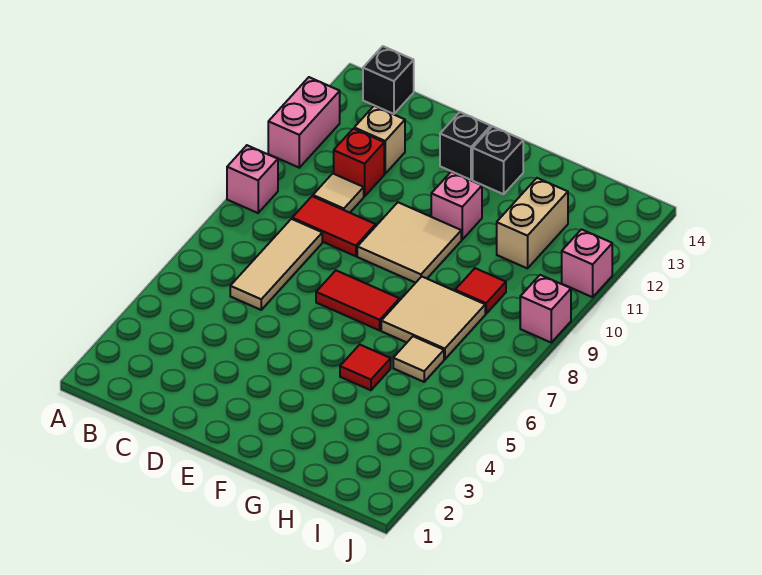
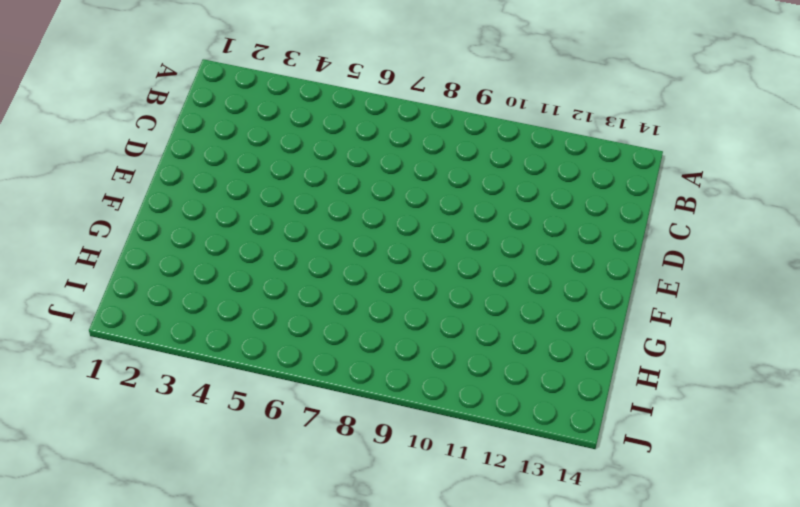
none -> pink 1x1 brick [227,145,278,213]
none -> pink 1x2 brick [268,77,340,168]
none -> black 1x1 brick [363,46,414,114]

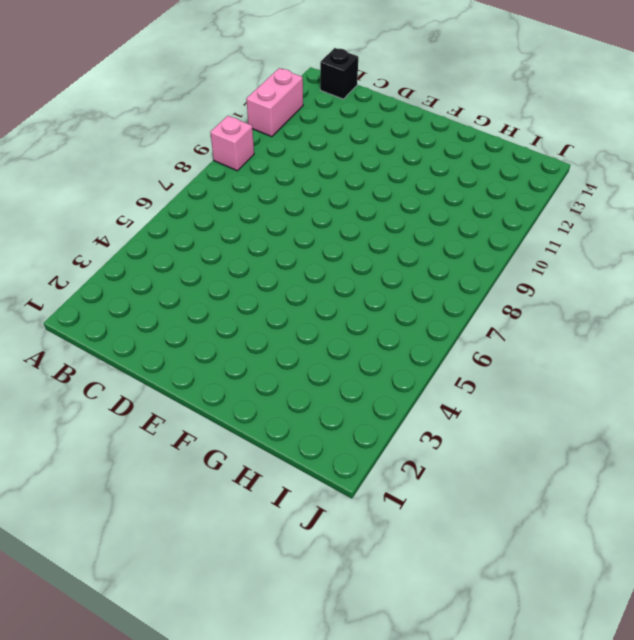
none -> tan 1x3 tile [230,219,322,310]
none -> red 1x2 tile [292,196,376,256]
none -> tan 1x1 tile [313,174,364,213]

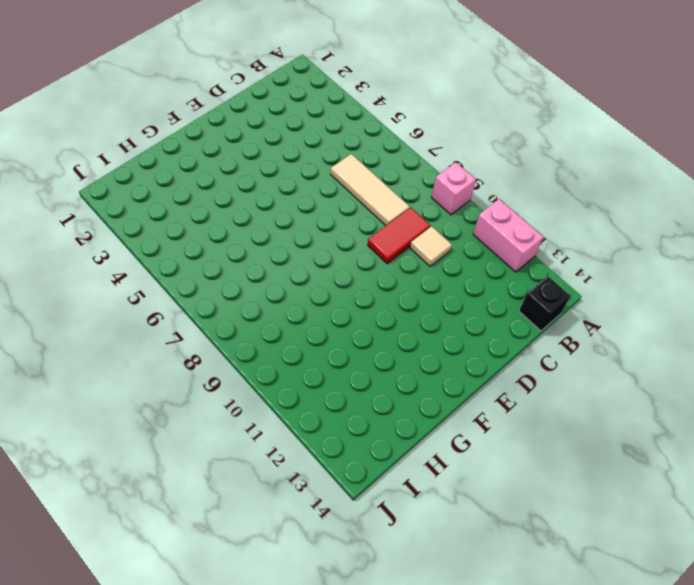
none -> red 1x1 brick [334,129,384,196]
none -> tan 1x1 brick [354,106,405,174]
none -> red 1x2 tile [316,271,399,330]

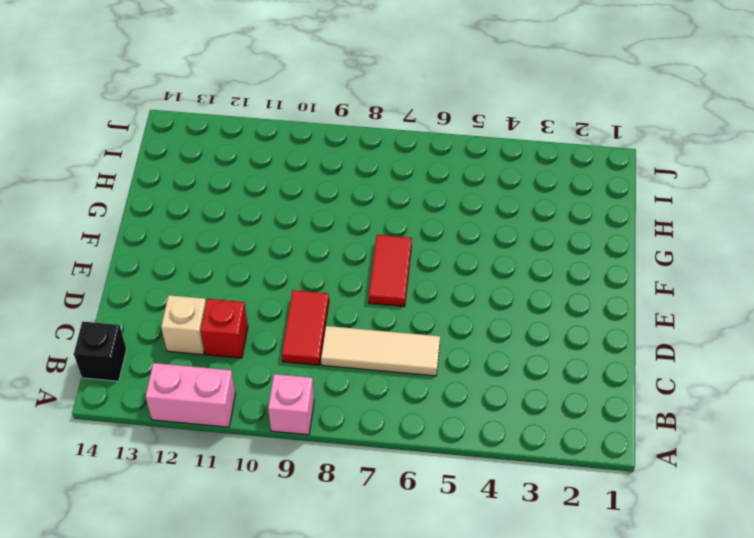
none -> tan 1x1 tile [313,174,364,213]
none -> tan 2x2 tile [357,202,461,283]
none -> black 1x1 brick [440,112,491,180]

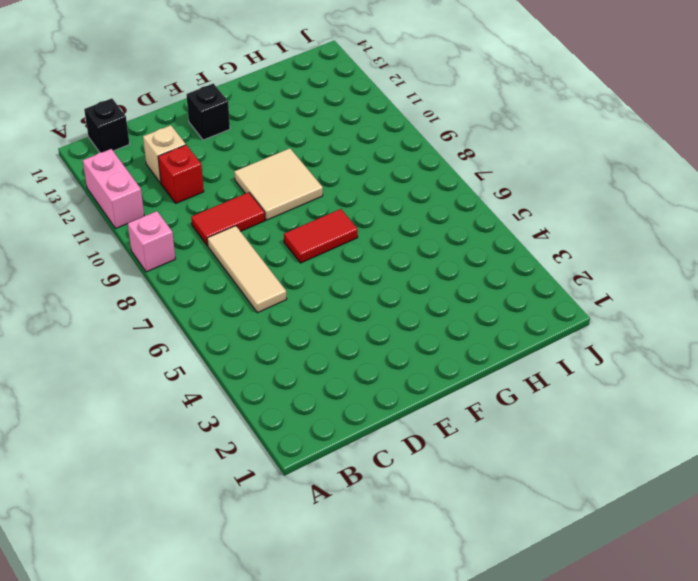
none -> tan 1x1 tile [313,174,364,213]
none -> pink 1x1 brick [431,172,482,239]
none -> black 1x1 brick [473,126,523,194]

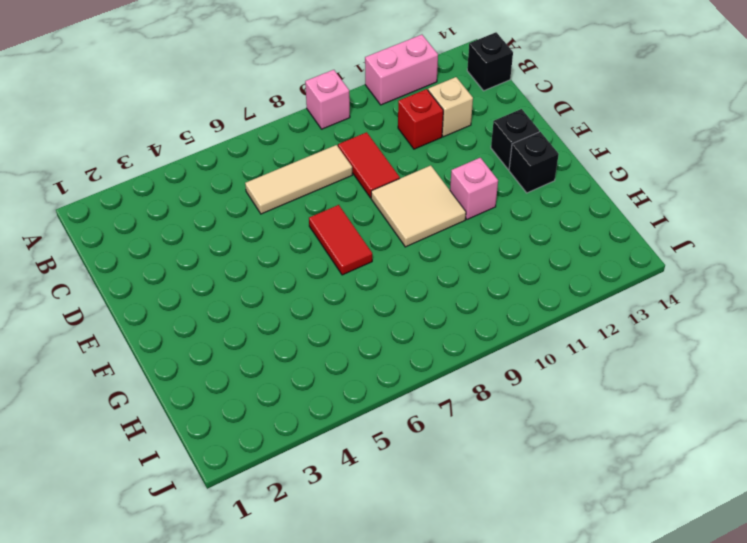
none -> tan 1x1 tile [313,174,364,213]
none -> red 1x1 tile [340,345,391,390]
none -> tan 2x2 tile [381,277,485,359]

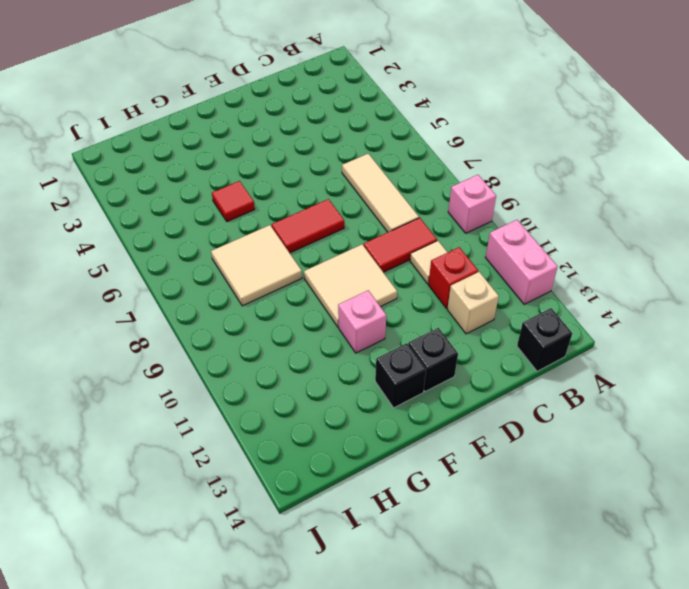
none -> tan 1x1 tile [393,336,444,382]
none -> red 1x1 tile [455,268,506,314]
none -> tan 1x2 brick [497,178,568,268]

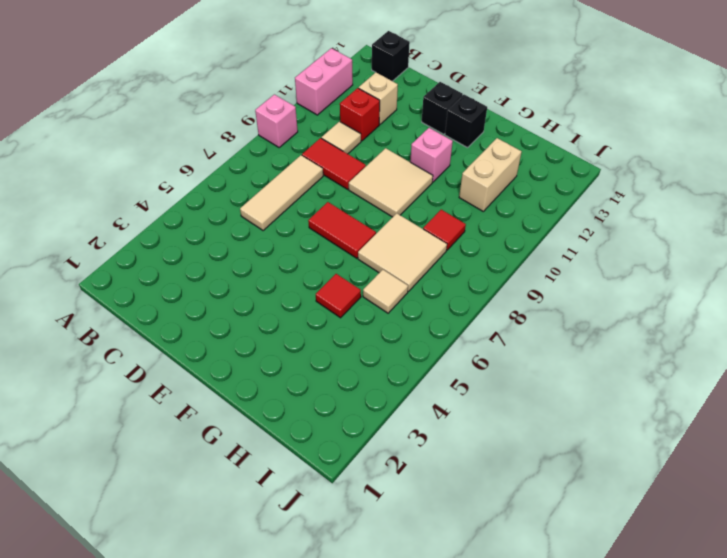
none -> pink 1x1 brick [520,275,571,342]
none -> pink 1x1 brick [562,229,612,297]

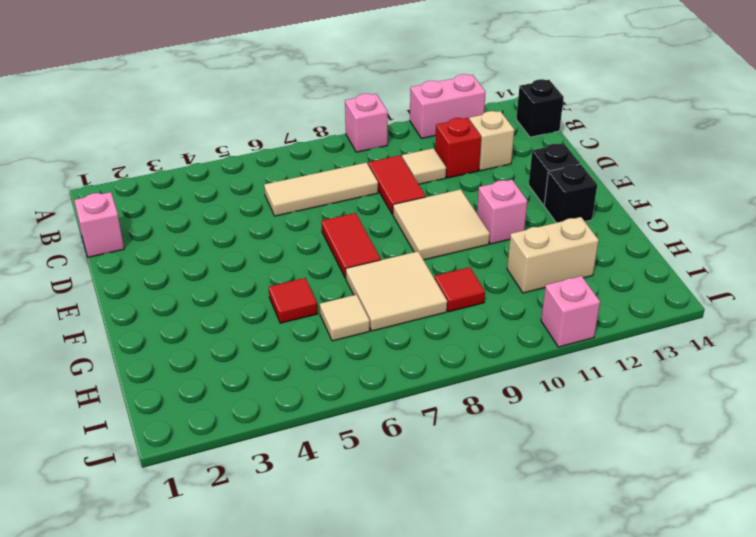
pink 1x1 brick [74,192,124,257] -> pink 1x1 brick moved to [520,275,571,342]

